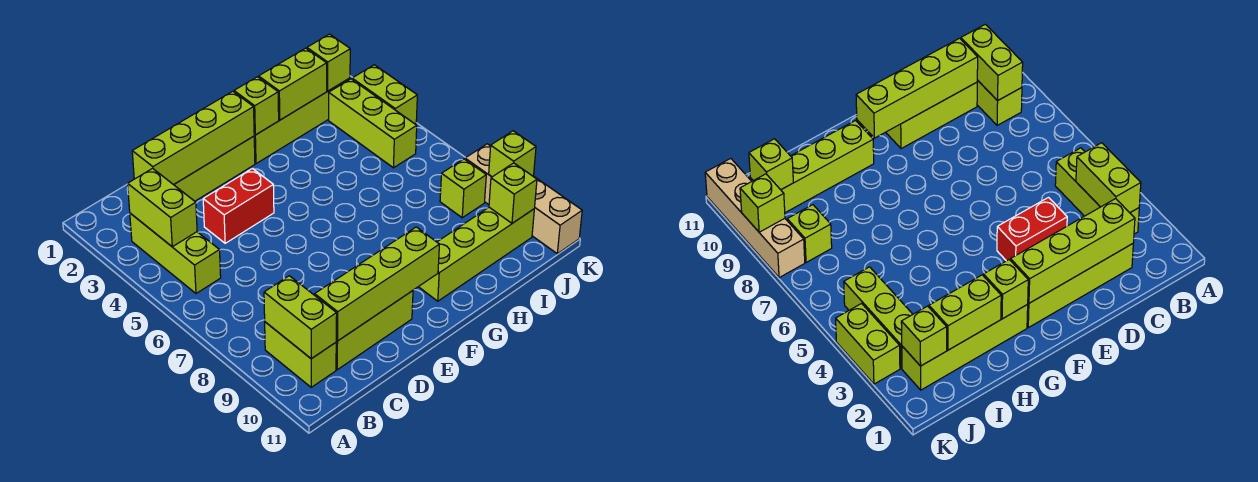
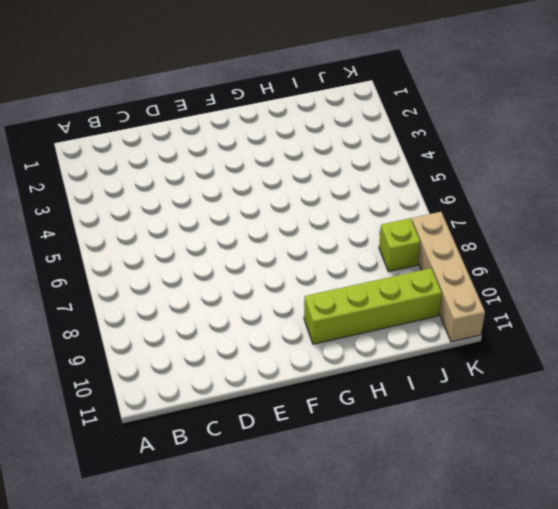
none -> lime 1x3 brick [130,213,221,293]
none -> lime 1x2 brick [265,322,336,387]
none -> lime 1x4 brick [174,136,255,201]

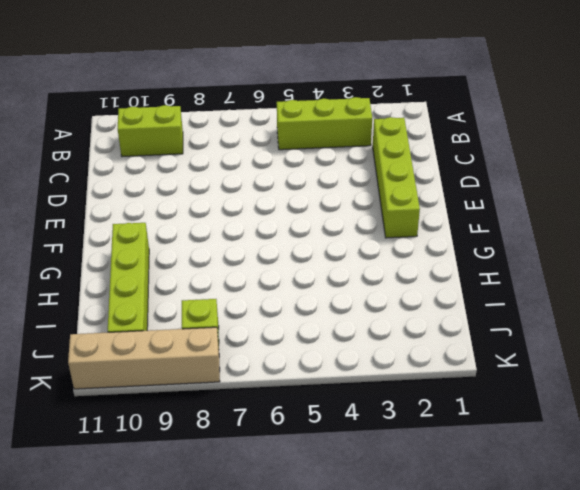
none -> lime 1x3 brick [336,291,413,370]
none -> red 1x2 brick [203,169,274,243]
none -> lime 1x4 brick [254,78,350,164]

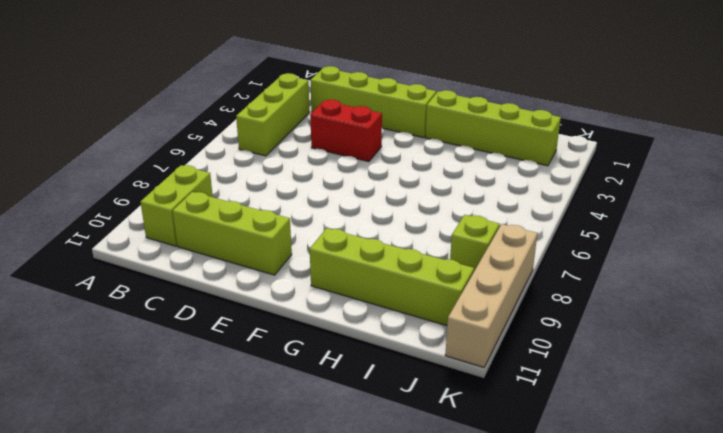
none -> lime 1x3 brick [329,79,417,168]
none -> lime 1x2 brick [352,65,417,124]
none -> lime 1x2 brick [128,168,197,247]

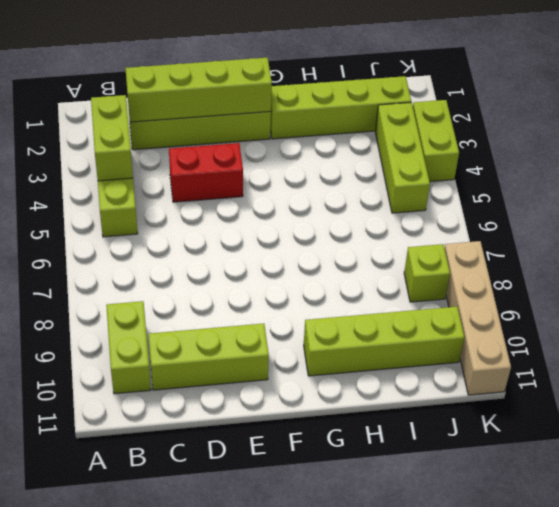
none -> lime 1x2 brick [264,276,337,359]
none -> lime 1x4 brick [315,227,439,341]
none -> lime 1x1 brick [234,77,279,135]

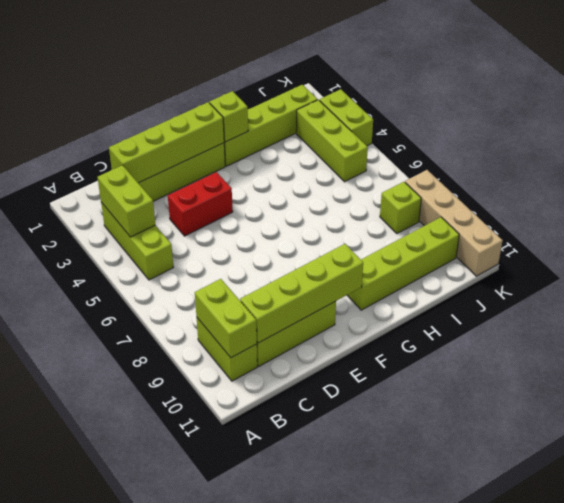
none -> lime 1x2 brick [259,48,327,120]
none -> lime 1x1 brick [307,34,350,91]
none -> lime 1x1 brick [489,163,537,223]

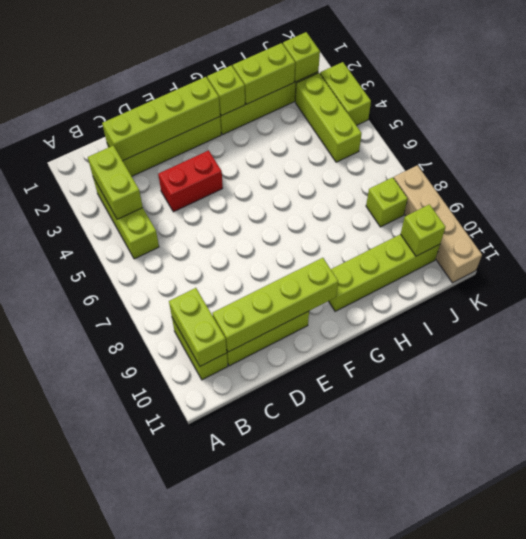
none -> lime 1x1 brick [489,131,536,177]

